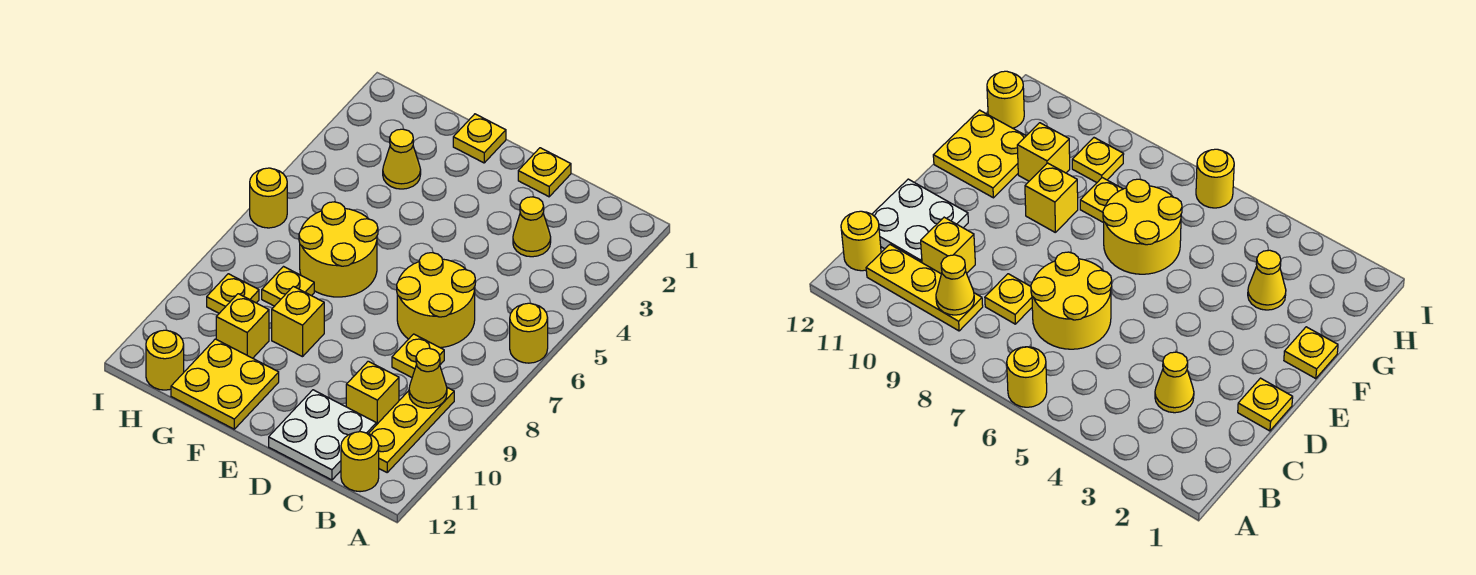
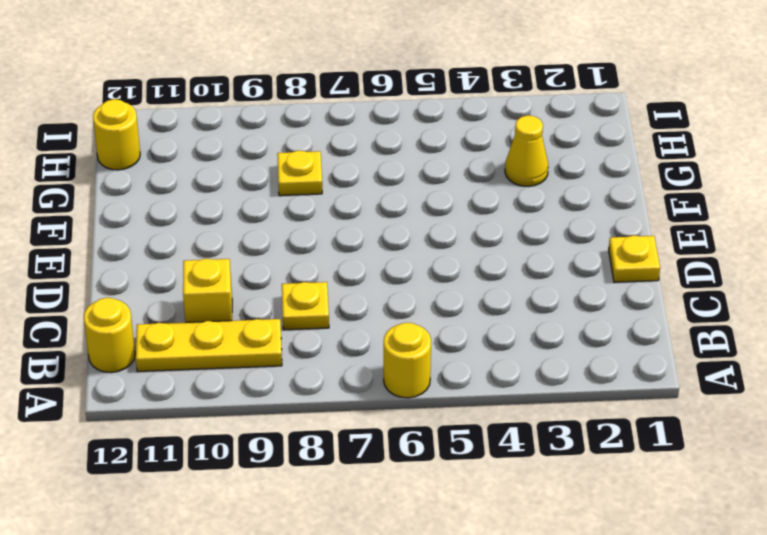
none -> yellow 1x1 cone [513,197,551,257]
none -> yellow 2x2 round brick [397,253,475,348]
none -> white 2x2 plate [269,390,376,480]

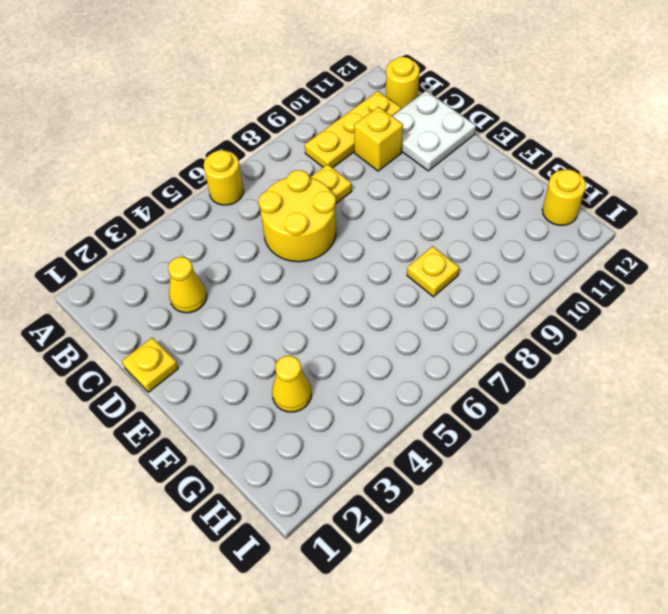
none -> yellow 1x1 plate [453,114,506,163]
none -> yellow 2x2 round brick [299,202,378,297]
none -> yellow 1x1 brick [272,286,324,357]

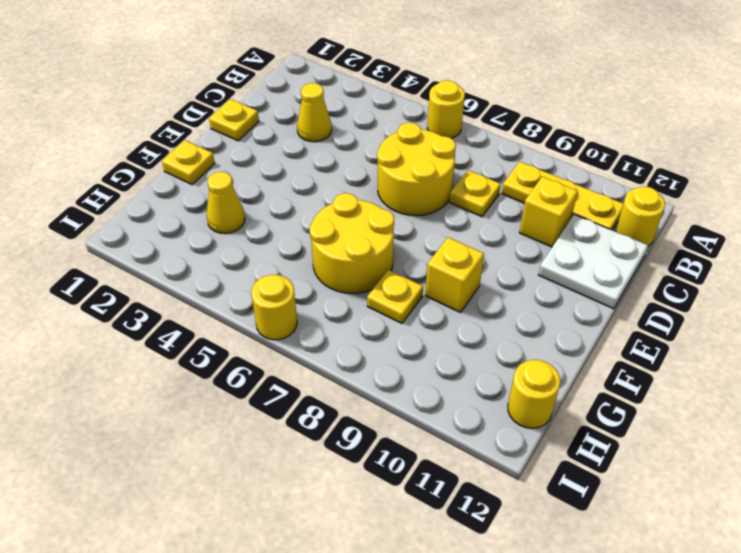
none -> yellow 2x2 plate [171,339,279,429]
none -> yellow 1x1 brick [216,294,269,358]
none -> yellow 1x1 plate [207,274,259,313]

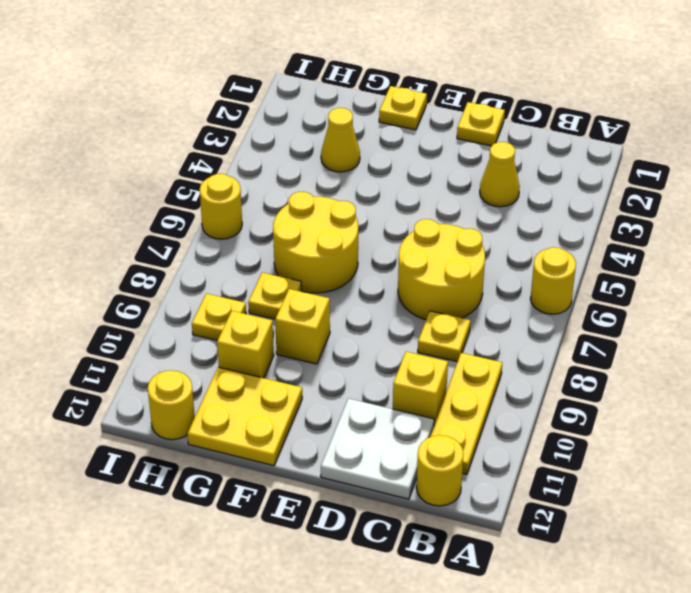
none -> yellow 1x1 cone [409,348,447,408]

